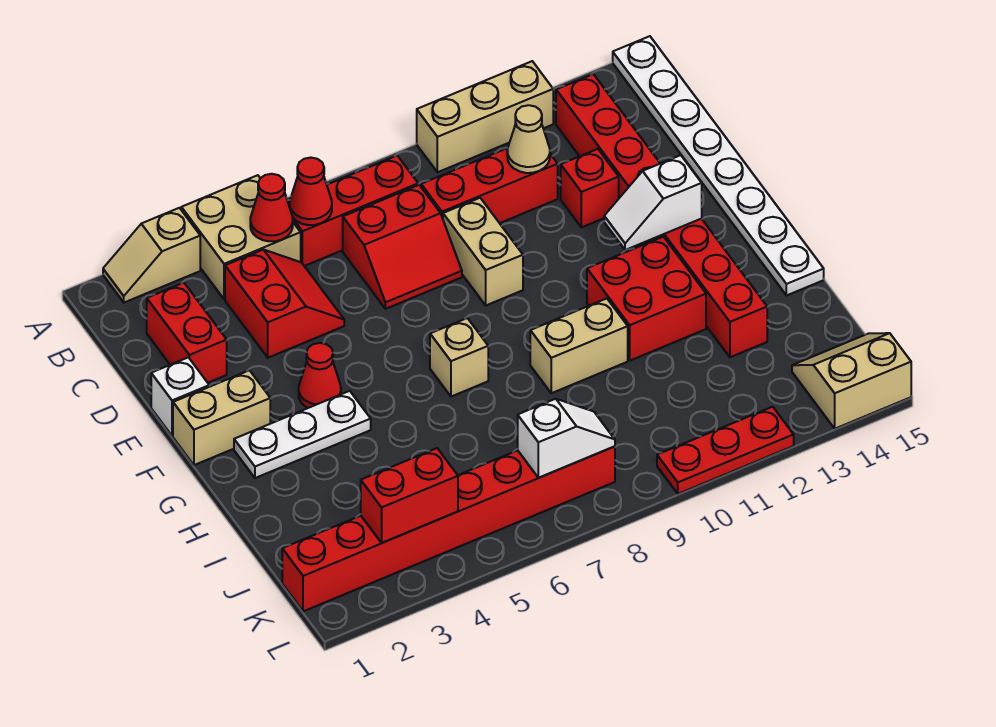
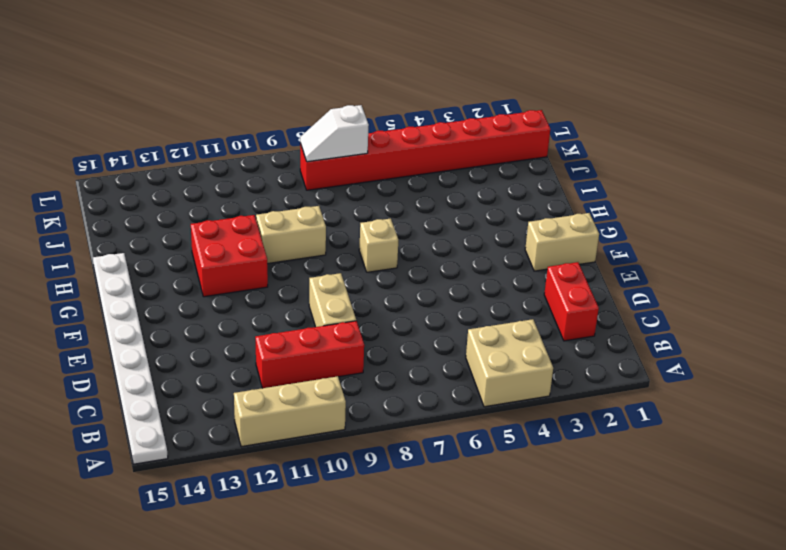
none -> tan 1x2 slope [103,208,200,303]
none -> red 1x3 brick [288,156,418,266]
none -> red 1x8 brick [556,74,767,357]

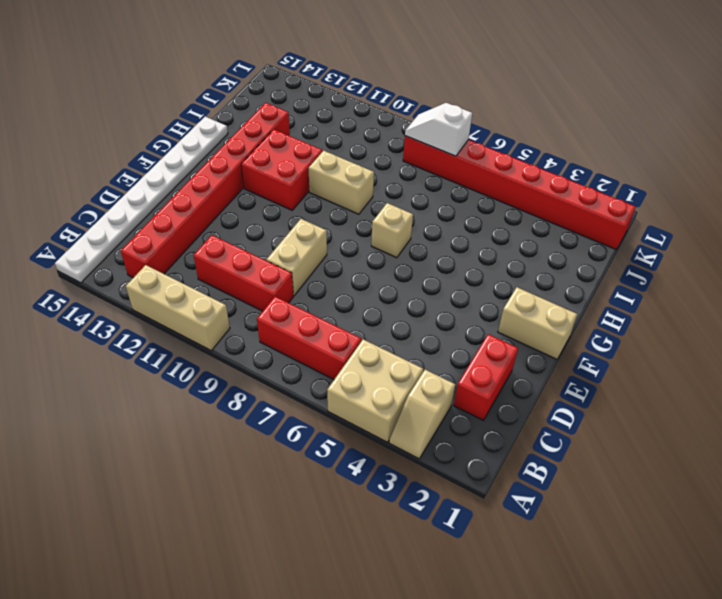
tan 1x2 slope [389,370,455,459] -> tan 1x2 slope turned to [103,208,200,303]
none -> red 2x2 slope [225,250,344,358]
none -> red 2x2 slope [343,185,462,309]
none -> red 1x1 brick [561,149,619,227]

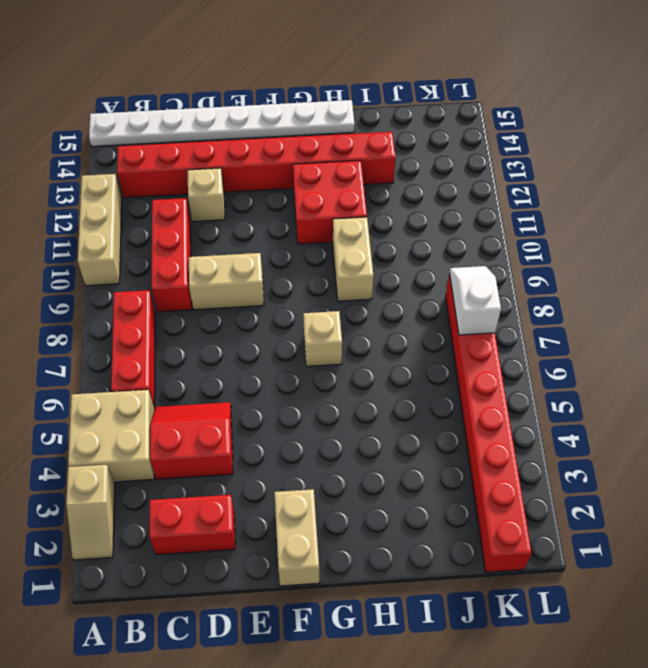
tan 1x1 brick [188,168,225,222] -> red 1x1 brick [561,149,619,227]
none -> red 2x2 slope [343,185,462,309]
none -> white 1x1 brick [151,357,209,436]
none -> red 1x1 cone [299,343,341,408]

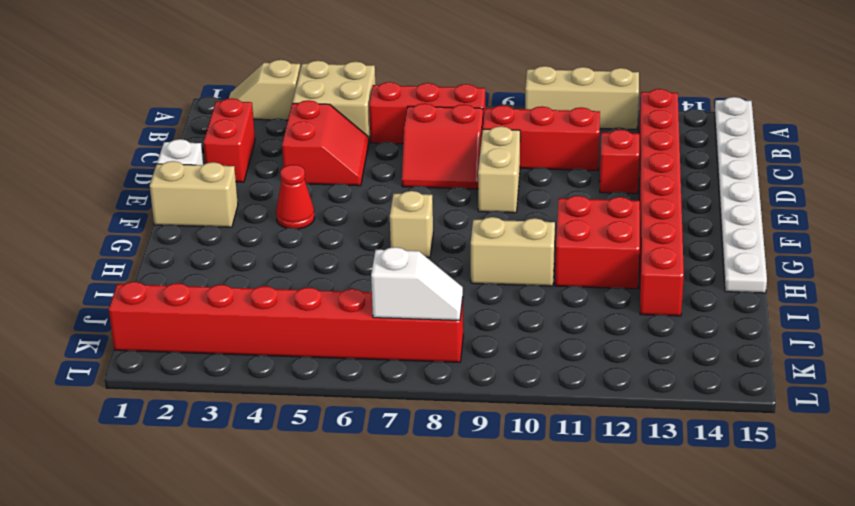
none -> white 1x3 plate [234,391,371,478]
none -> tan 2x2 slope [792,333,911,429]
none -> red 1x3 plate [657,407,794,494]

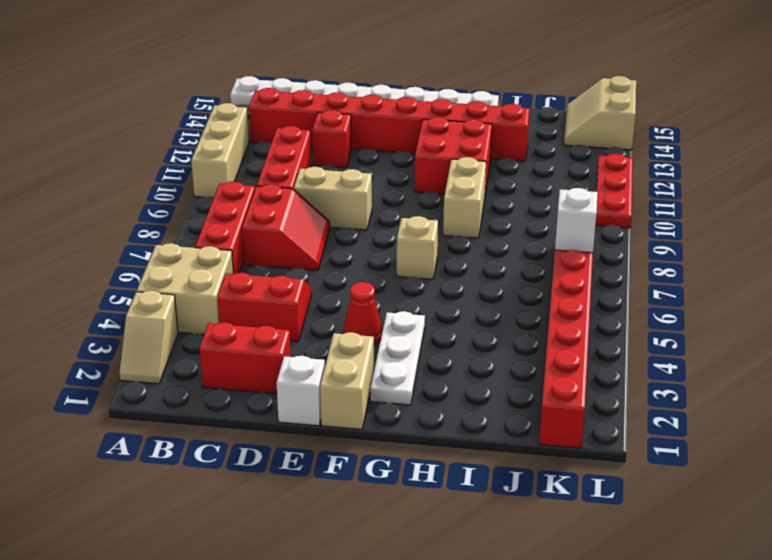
none -> red 1x1 cone [250,174,293,241]
none -> red 1x1 cone [290,158,332,225]
none -> tan 1x1 cone [507,105,550,173]

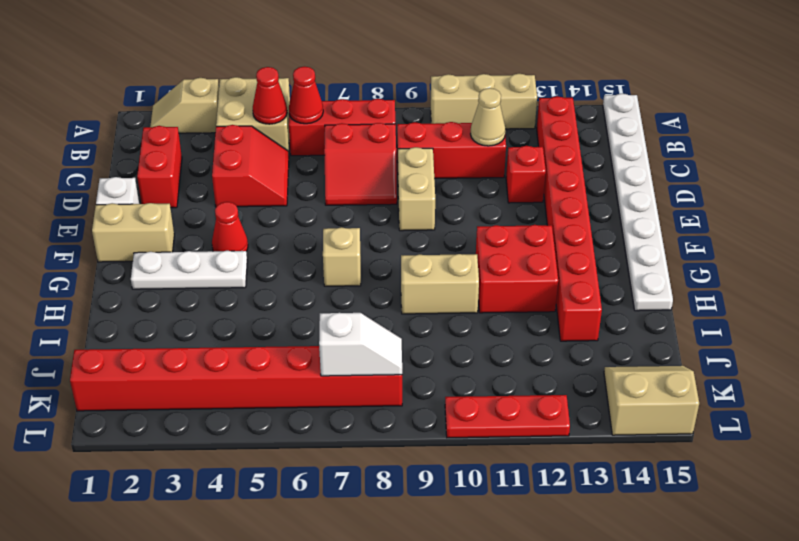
none -> white 1x2 slope [604,155,702,250]
none -> red 1x2 brick [361,448,458,543]

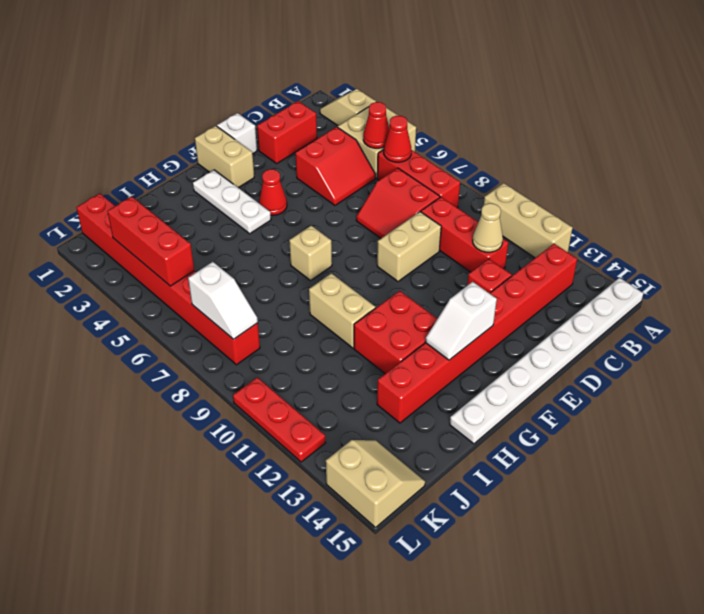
white 1x2 slope [425,282,497,360] -> white 1x2 slope turned to [604,155,702,250]
red 1x3 brick [107,196,194,286] -> red 1x2 brick [361,448,458,543]

